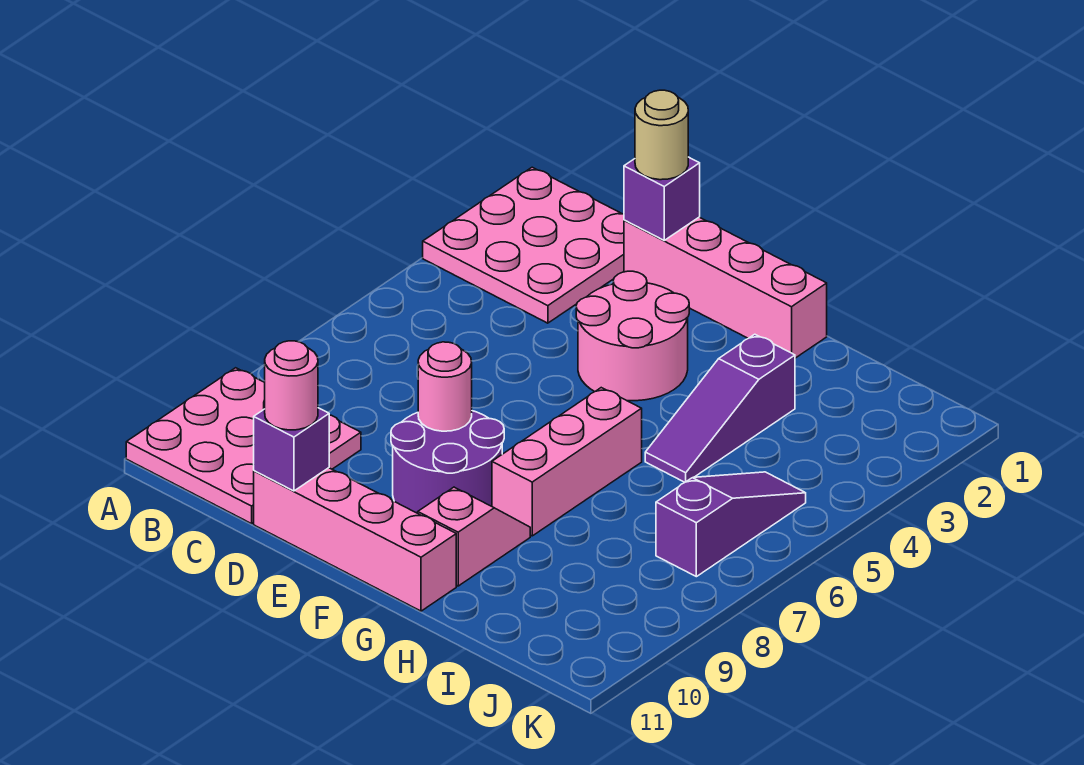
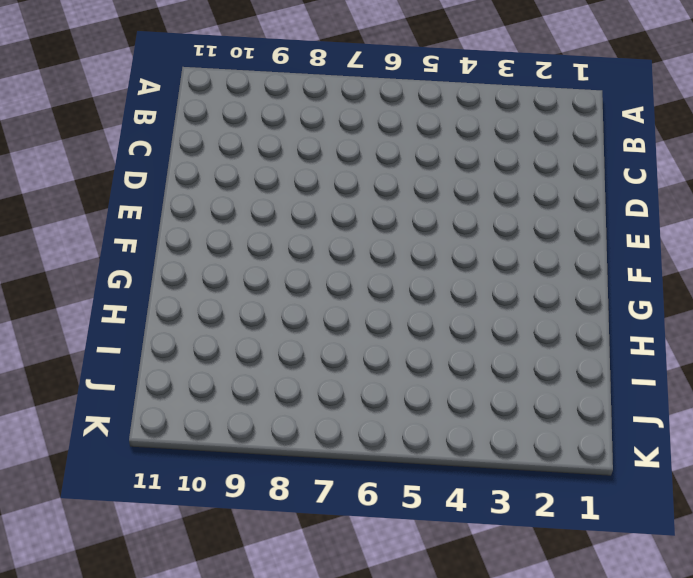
none -> pink 3x3 plate [423,167,624,323]
none -> pink 3x3 plate [126,368,361,524]
none -> pink 1x4 brick [624,217,827,358]

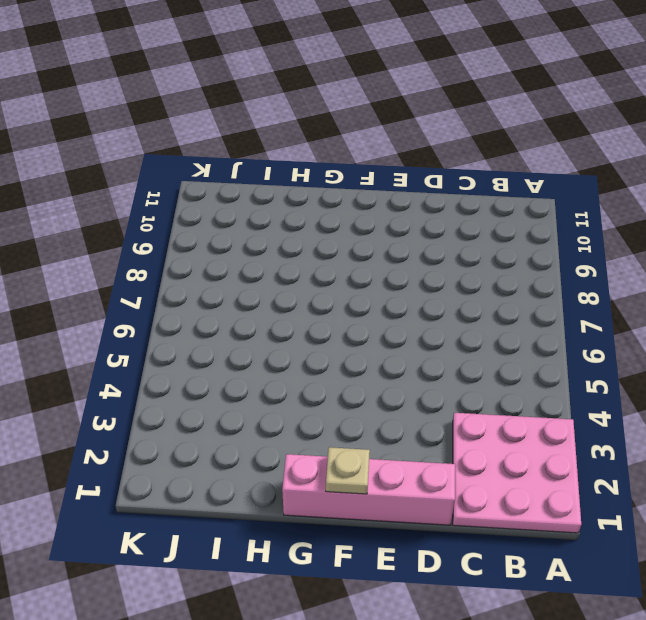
tan 1x1 plate [326,447,370,494] -> none
none -> pink 3x3 plate [126,368,361,524]
none -> pink 1x4 brick [254,468,456,611]
none -> pink 2x2 round brick [576,271,689,401]

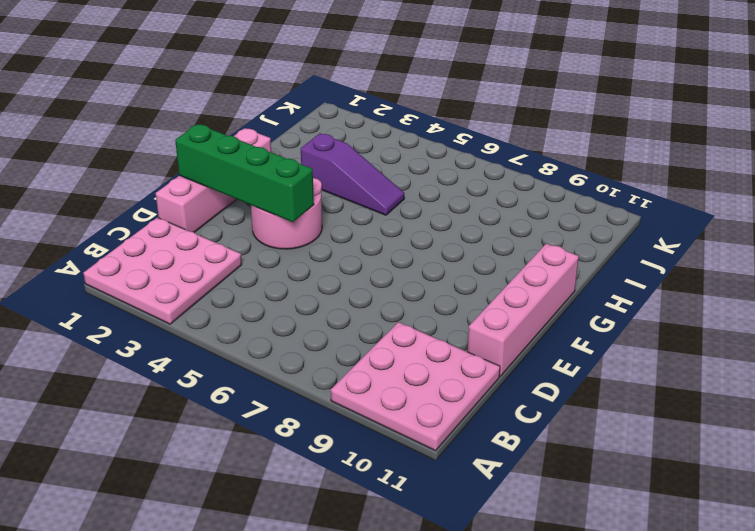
green 1x4 brick [175,124,314,222] -> none
none -> purple 2x2 round brick [391,411,504,513]
none -> pink 1x3 brick [492,388,642,536]
none -> pink 1x2 slope [418,487,530,586]

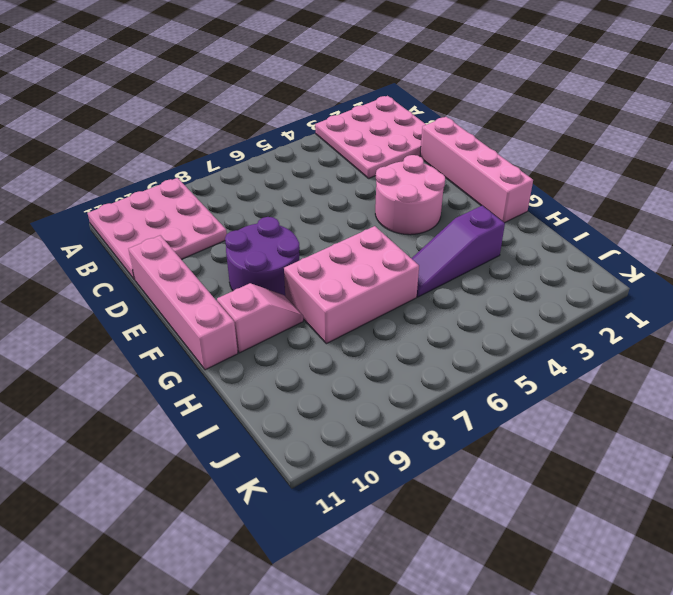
pink 2x3 brick [284,226,419,344] -> pink 1x3 brick [492,388,642,536]
none -> purple 1x3 slope [656,472,806,577]
none -> purple 1x1 brick [624,157,700,240]
none -> purple 1x1 brick [254,408,329,491]

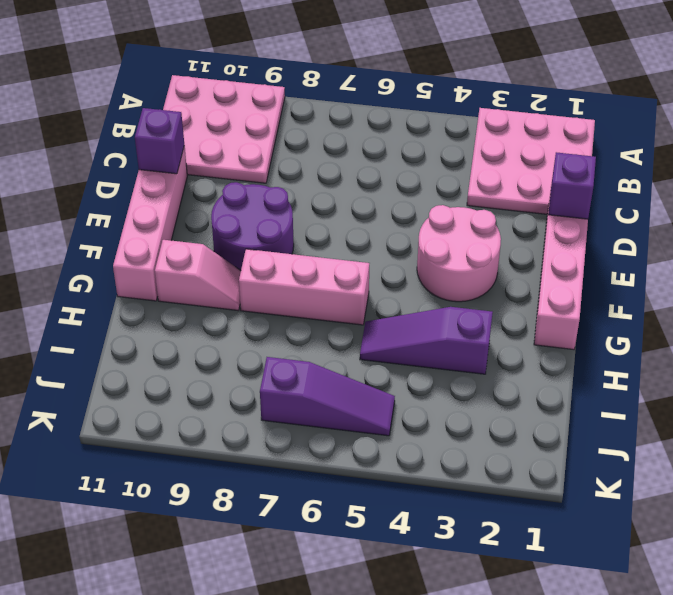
none -> pink 1x1 round brick [418,342,472,431]
none -> tan 1x1 round brick [635,90,688,180]
none -> pink 1x1 round brick [265,341,318,430]

